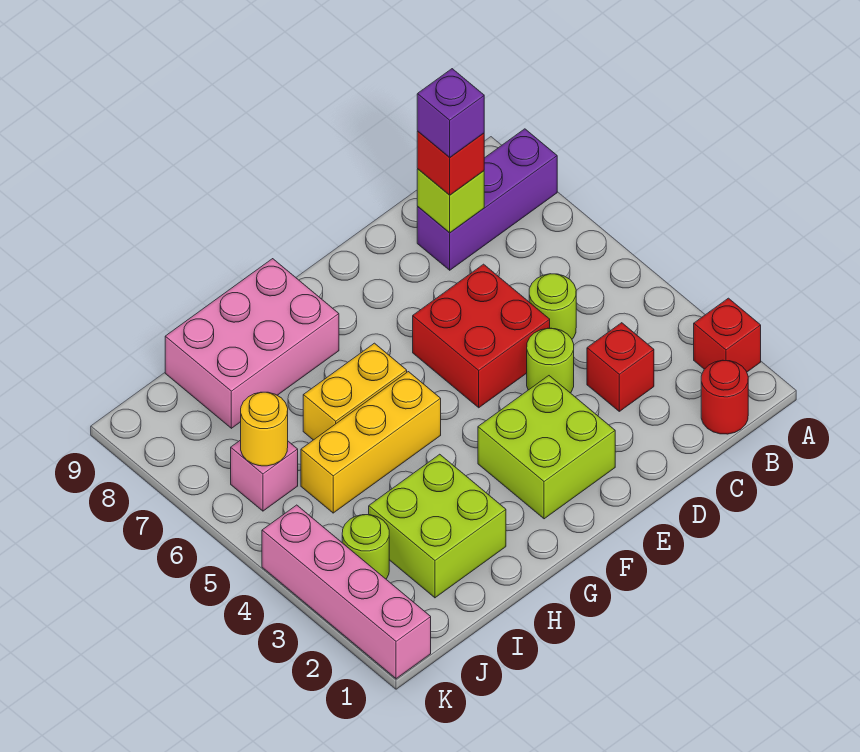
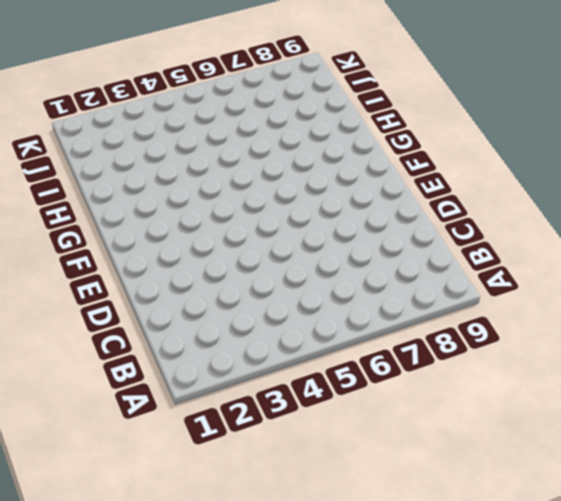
none -> red 1x1 brick [694,298,761,372]
none -> purple 1x3 brick [417,129,557,270]
none -> red 1x1 round brick [701,360,748,434]

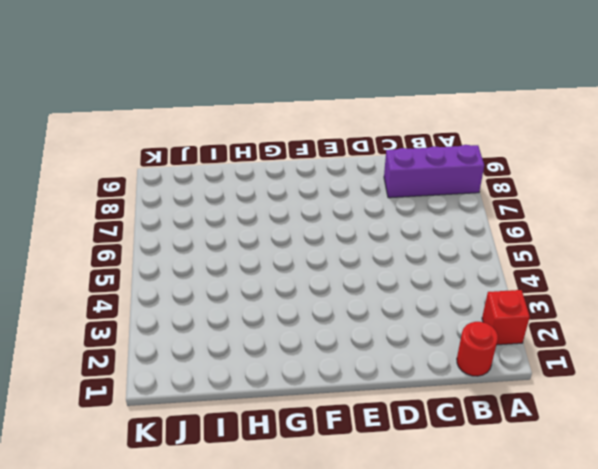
none -> red 1x1 brick [587,323,654,411]
none -> lime 1x1 round brick [529,274,576,339]
none -> lime 1x1 round brick [527,328,574,393]

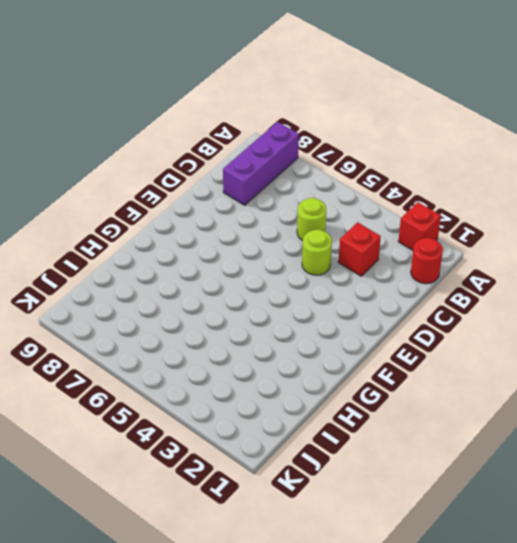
none -> red 2x2 brick [413,264,550,408]
none -> lime 2x2 brick [478,376,615,519]
none -> yellow 1x3 brick [301,372,441,513]

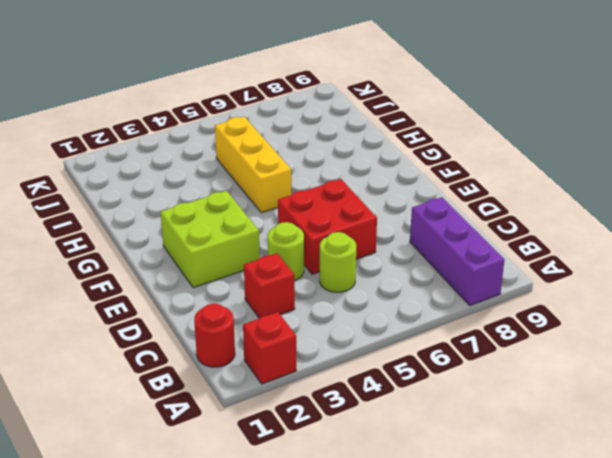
none -> yellow 1x2 brick [303,343,407,440]
none -> pink 2x3 brick [165,259,339,428]
none -> lime 2x2 brick [369,454,506,598]

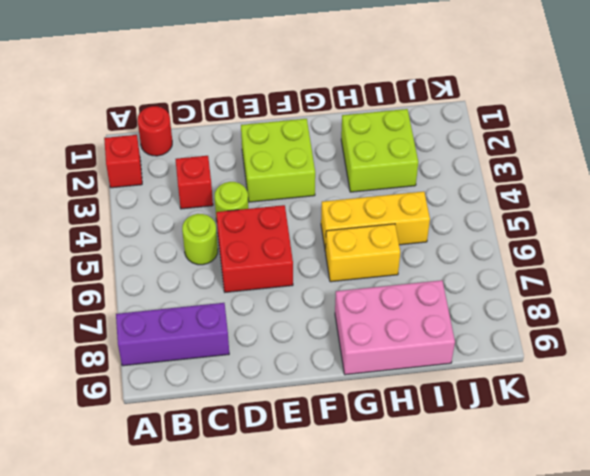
none -> lime 1x1 round brick [342,515,389,579]
none -> pink 1x1 brick [231,440,298,511]
none -> pink 1x4 brick [262,505,431,679]

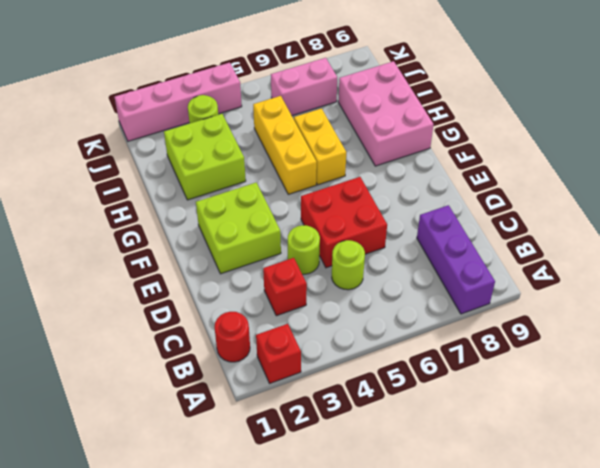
pink 1x2 brick [271,58,337,116] -> pink 1x1 brick [231,440,298,511]
none -> lime 1x1 brick [417,169,484,233]
none -> yellow 1x1 round brick [241,392,288,466]
none -> red 1x1 brick [417,131,484,195]

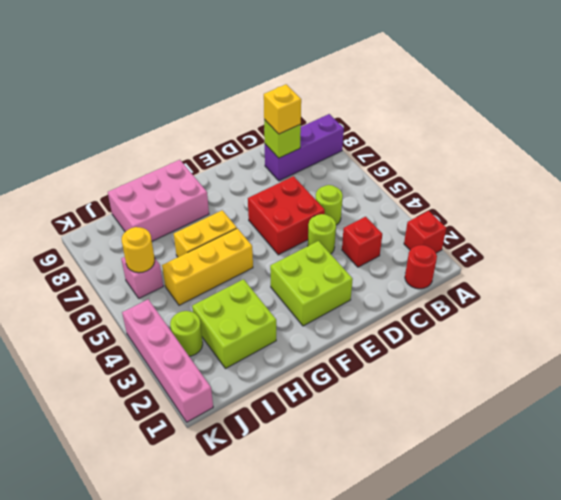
yellow 1x1 brick [264,84,301,134] -> red 1x1 brick [417,131,484,195]
none -> purple 1x1 brick [417,69,484,157]

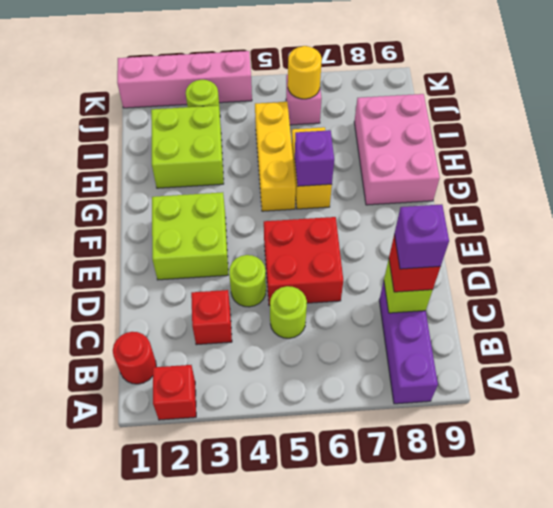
purple 1x1 brick [295,130,334,186] -> none

